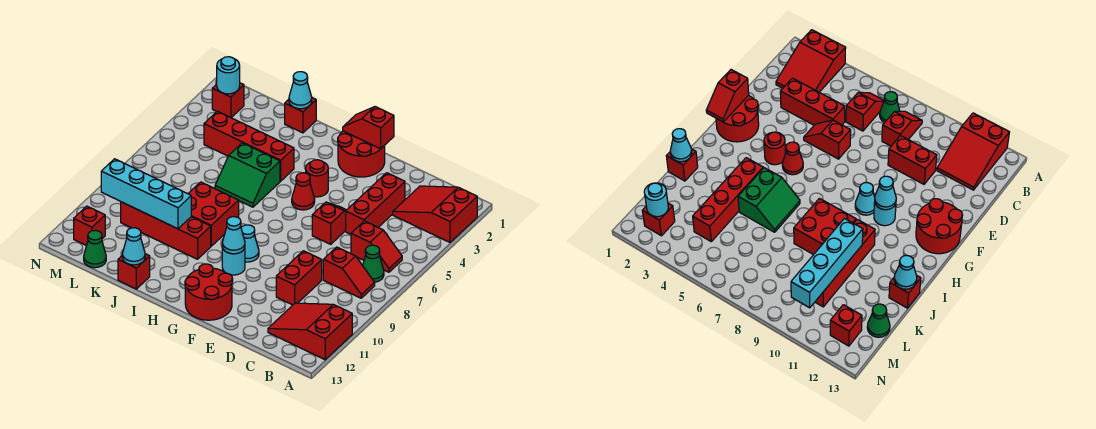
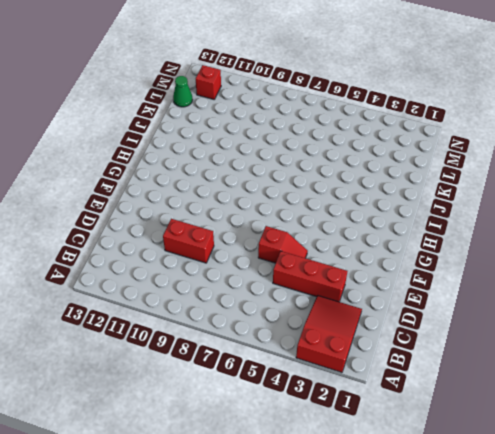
none -> red 2x3 slope [268,303,352,360]
none -> red 1x2 slope [351,221,402,272]
none -> green 1x1 cone [363,245,384,282]

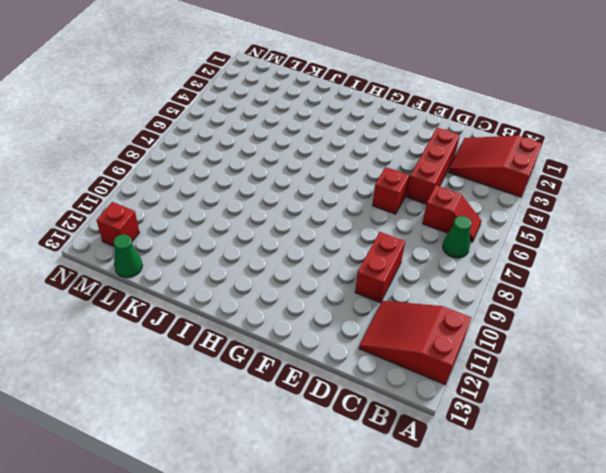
none -> red 1x2 slope [323,247,375,298]
none -> red 2x2 round brick [338,131,385,177]
none -> red 2x2 round brick [185,264,233,320]

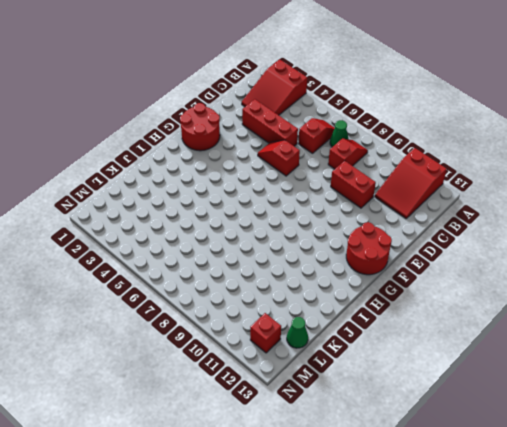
none -> red 1x1 round brick [306,160,328,197]
none -> red 1x1 cone [292,173,315,210]
none -> cyan 1x1 cone [241,225,259,262]

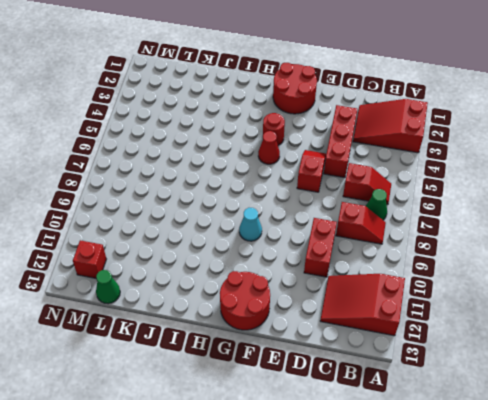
none -> cyan 1x1 round brick [222,247,245,275]
none -> red 1x4 brick [204,111,294,181]
none -> green 2x2 slope [215,143,280,207]

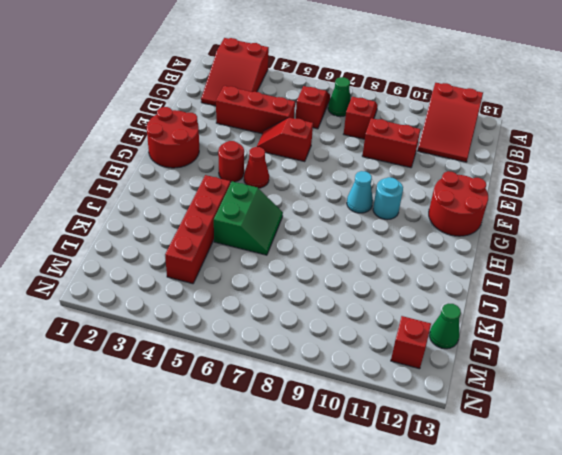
none -> red 2x2 brick [188,182,239,246]
none -> red 1x4 brick [121,202,211,259]
none -> red 1x1 brick [285,98,316,133]

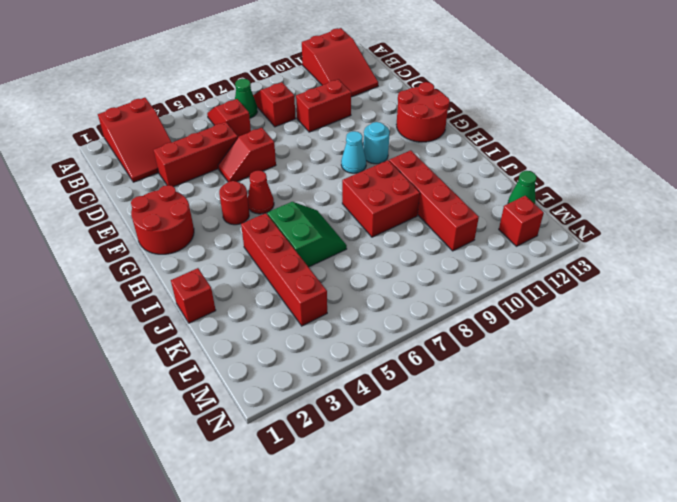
none -> red 1x1 brick [118,254,150,289]
none -> red 1x1 brick [212,83,244,118]
none -> red 1x2 slope [343,107,394,149]

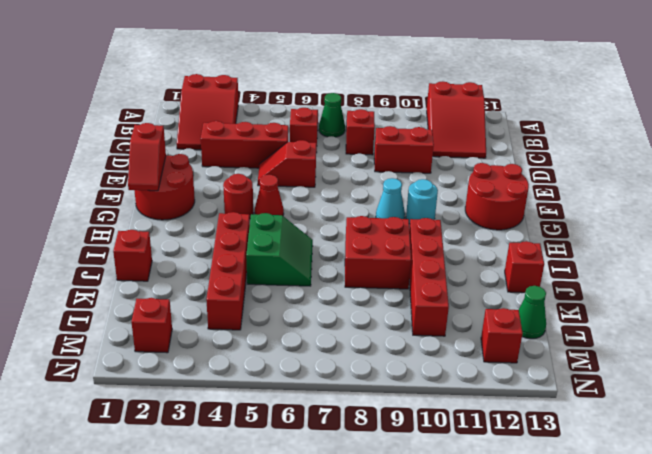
none -> cyan 1x1 cone [222,217,245,254]
none -> cyan 1x1 cone [289,72,312,109]
none -> cyan 1x4 brick [101,159,191,229]

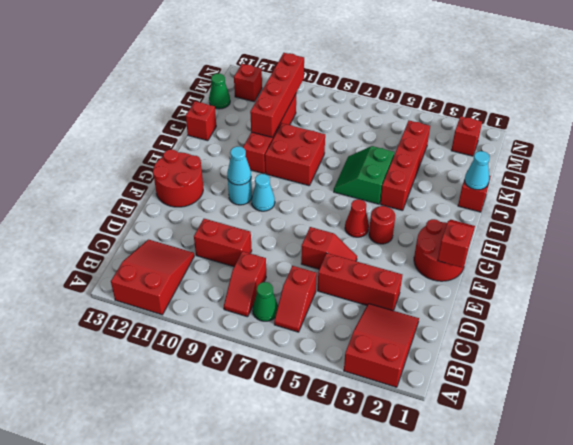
red 1x4 brick [250,53,304,137] -> cyan 1x4 brick [101,159,191,229]
none -> cyan 1x1 cone [122,228,145,265]
none -> cyan 1x1 round brick [217,57,240,94]

